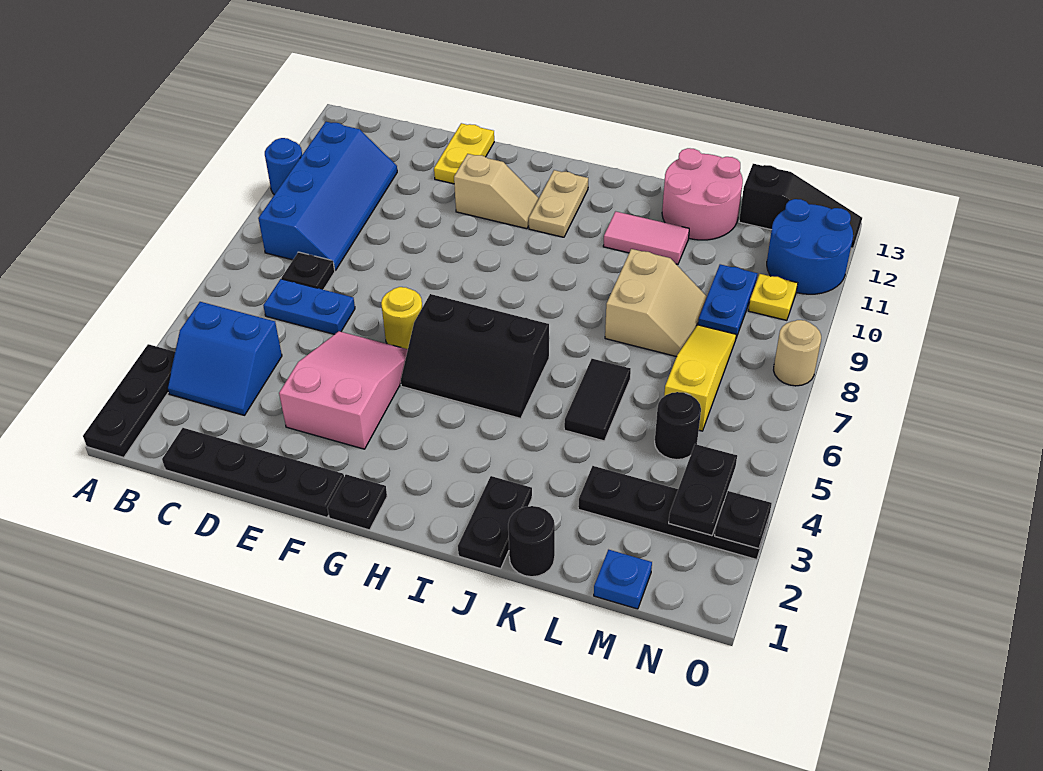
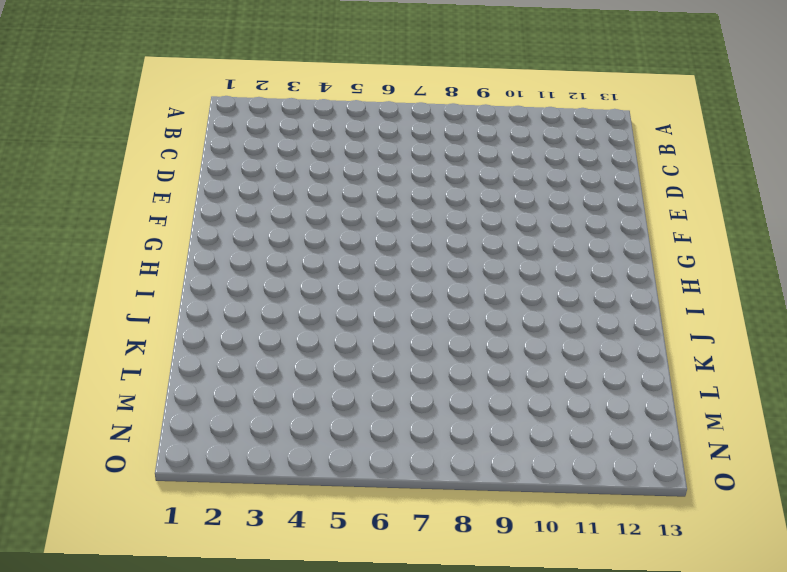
none -> black 1x3 plate [83,344,175,457]
none -> blue 1x1 round brick [265,138,302,195]
none -> blue 2x2 slope [167,302,282,415]
none -> blue 2x4 slope [258,122,397,271]

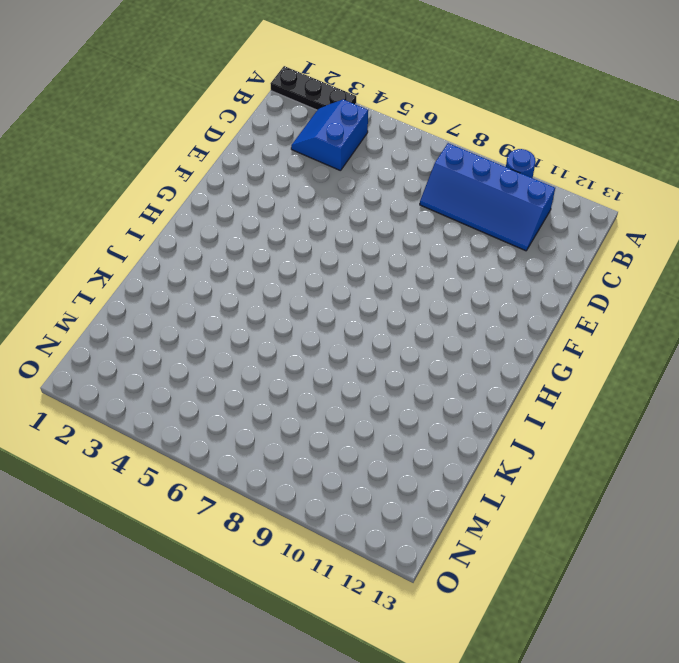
none -> black 1x4 plate [162,428,344,517]
none -> blue 1x2 plate [263,279,355,334]
none -> black 1x1 plate [282,252,335,290]
none -> pink 2x3 slope [279,331,408,449]

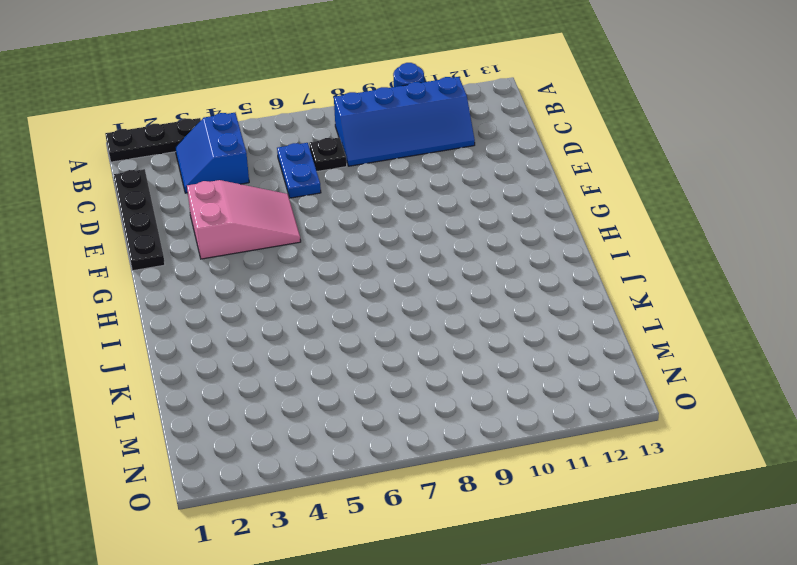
none -> yellow 1x2 plate [434,123,494,184]
none -> yellow 1x1 round brick [381,287,422,349]
none -> tan 1x2 slope [454,154,539,229]
none -> black 1x1 plate [327,474,387,530]

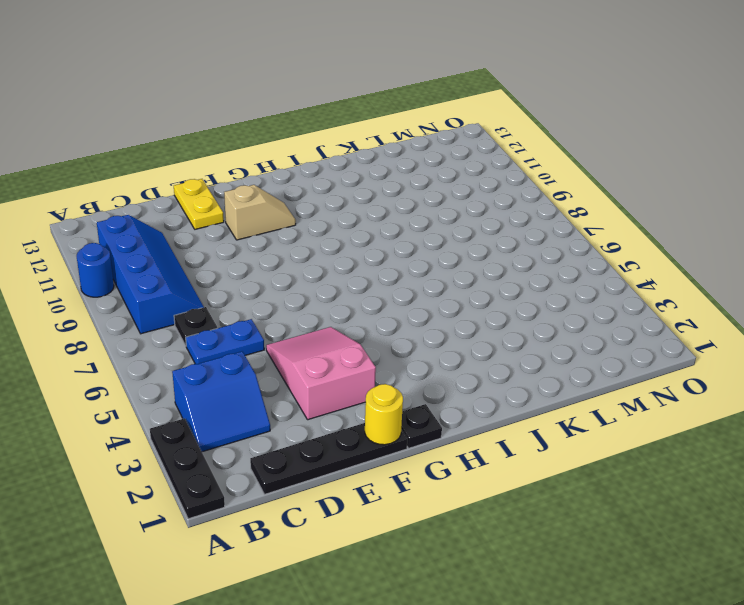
yellow 1x1 round brick [365,384,403,445] -> yellow 1x1 round brick moved to [381,287,422,349]
none -> black 2x3 slope [401,294,549,418]
none -> tan 1x2 plate [529,170,588,237]
none -> black 1x2 plate [458,476,532,569]
none -> pink 1x2 tile [603,211,689,264]

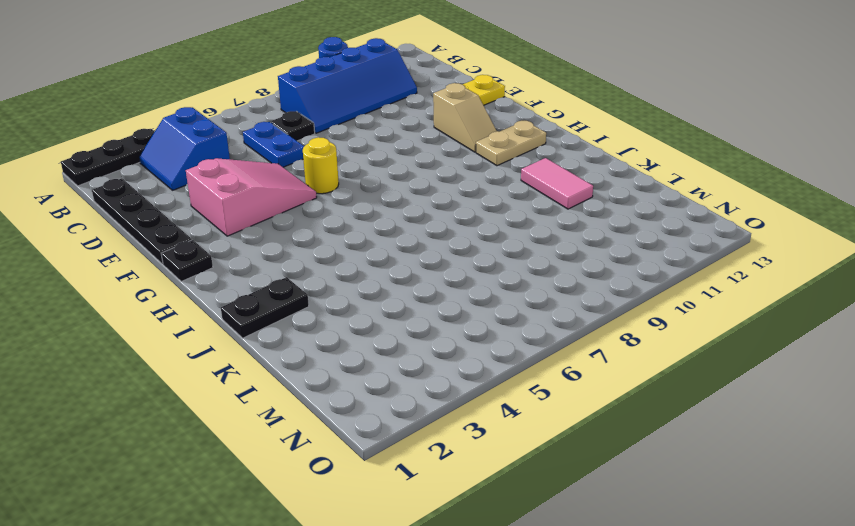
none -> black 2x3 slope [401,294,549,418]
none -> black 1x1 round brick [508,506,555,577]
none -> black 1x2 tile [564,359,631,441]
none -> tan 2x2 slope [605,249,706,357]

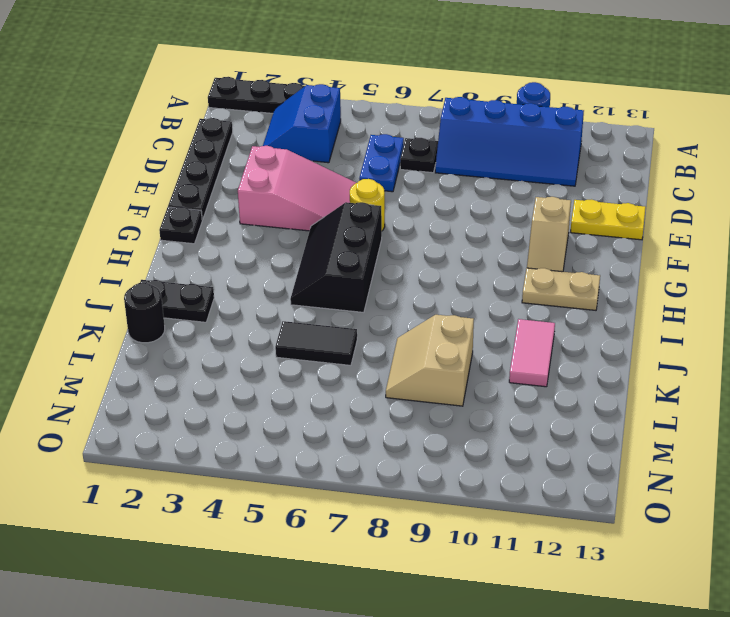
tan 2x2 slope [386,315,474,406] -> tan 2x2 slope turned to [605,249,706,357]
none -> pink 2x2 round brick [662,148,743,240]
none -> black 1x4 plate [578,466,769,560]
none -> blue 1x1 plate [594,550,652,609]
none -> black 1x1 round brick [655,392,701,460]

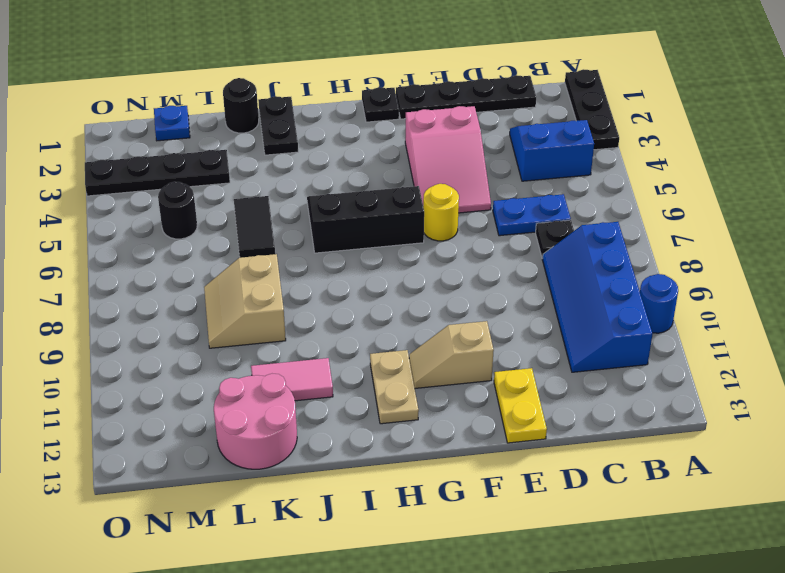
none -> yellow 1x3 slope [664,325,736,431]
none -> blue 1x2 plate [698,264,757,338]
none -> black 1x3 slope [739,164,862,248]
none -> yellow 1x1 plate [748,274,798,320]

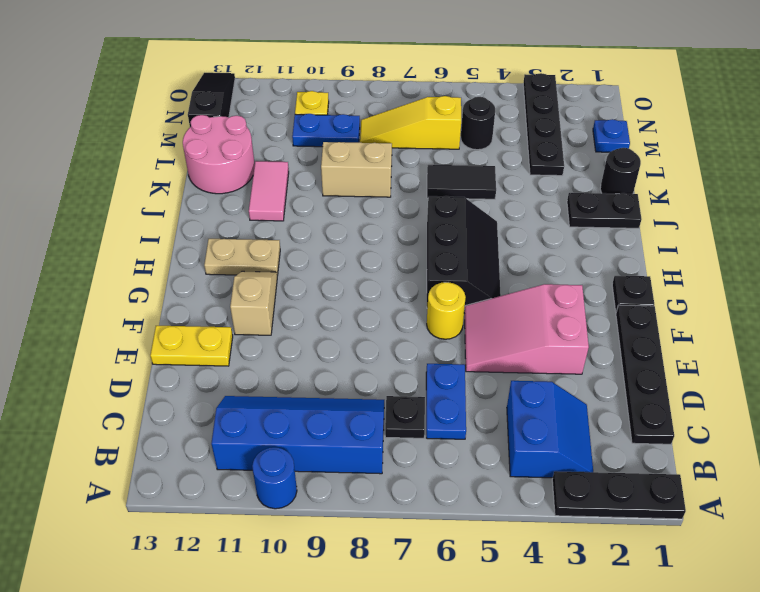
none -> blue 2x2 round brick [767,199,853,294]
none -> tan 1x1 round brick [774,320,821,386]
none -> black 1x2 plate [669,444,737,536]
none -> black 1x1 plate [715,491,772,549]

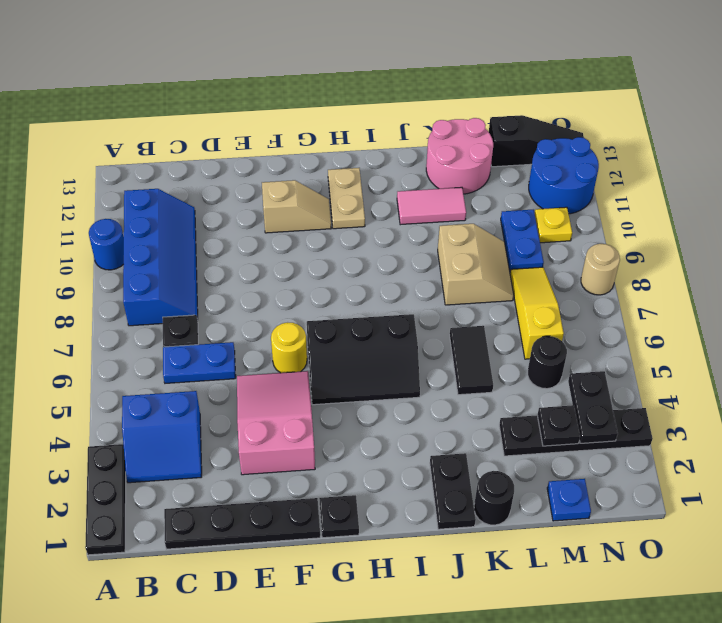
black 1x1 plate [537,405,580,446] -> black 1x1 plate moved to [715,491,772,549]
none -> yellow 1x2 plate [434,123,494,184]

